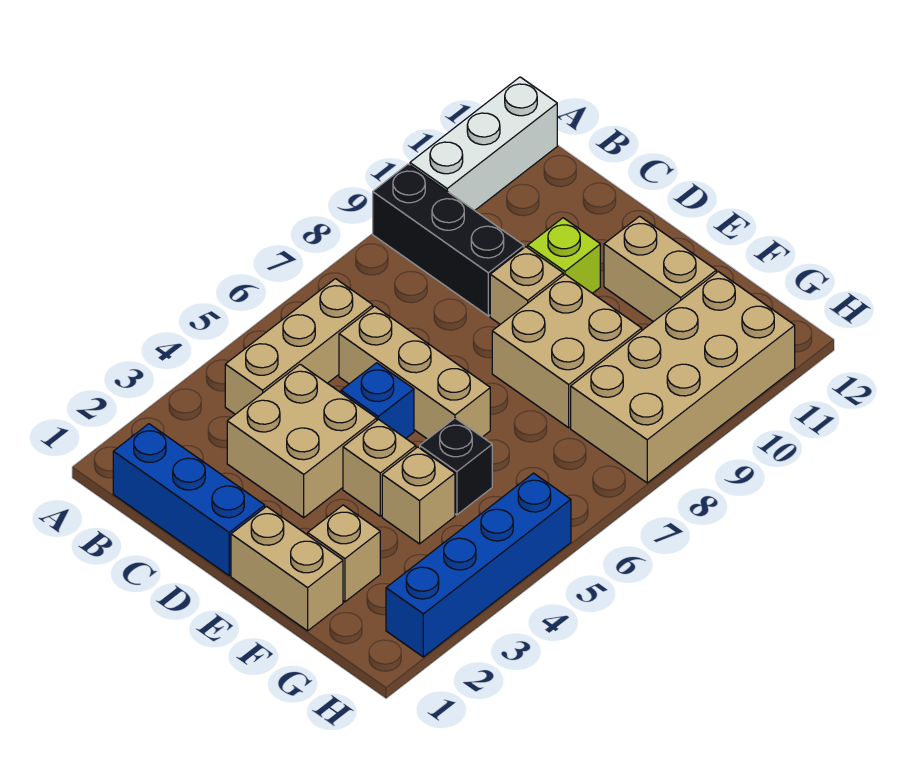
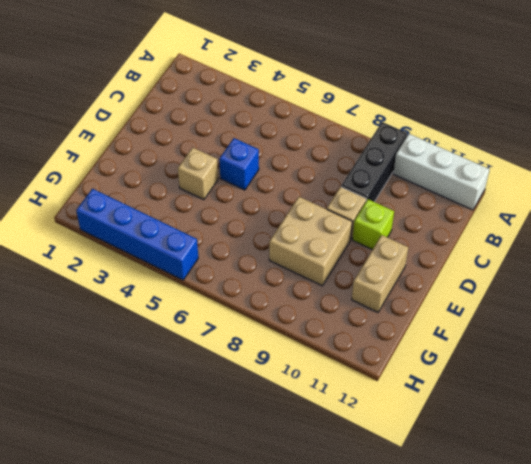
none -> blue 1x3 brick [113,424,265,576]
none -> tan 1x3 brick [225,279,373,414]
none -> tan 2x2 brick [227,364,377,518]

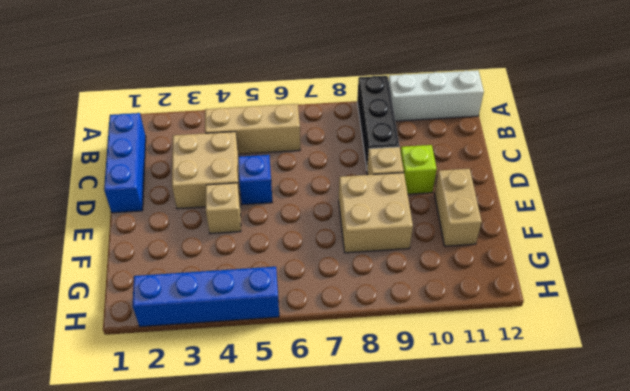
none -> tan 1x3 brick [339,306,490,439]
none -> tan 1x2 brick [231,507,343,631]
none -> tan 1x1 brick [308,505,380,602]

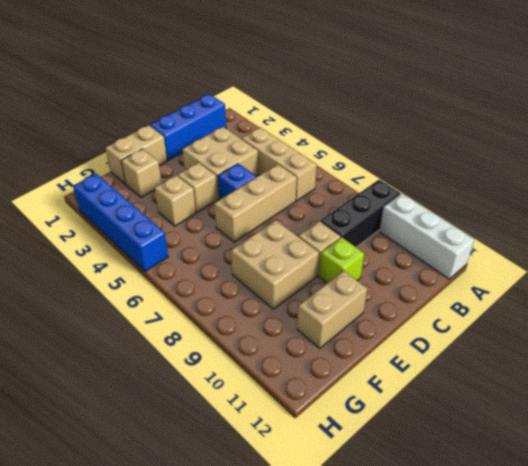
none -> black 1x1 brick [420,418,492,515]
none -> tan 2x4 brick [571,272,795,483]

